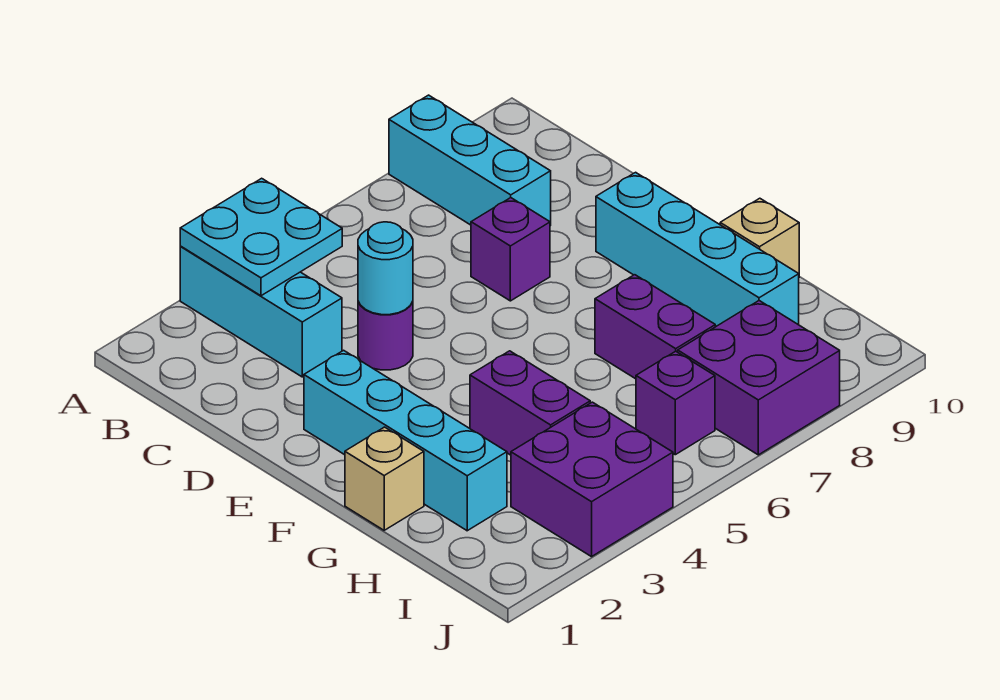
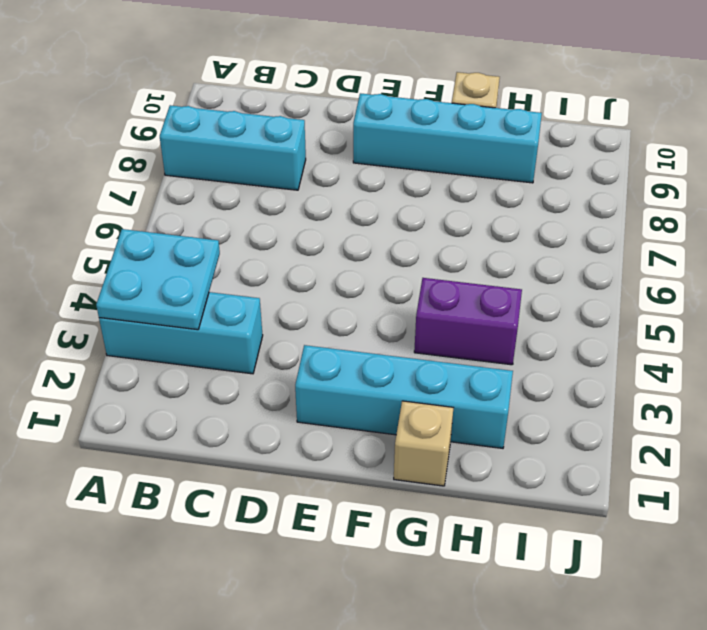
none -> purple 1x1 round brick [358,302,413,370]
none -> purple 1x1 brick [471,198,550,301]
none -> purple 1x2 brick [595,275,715,379]

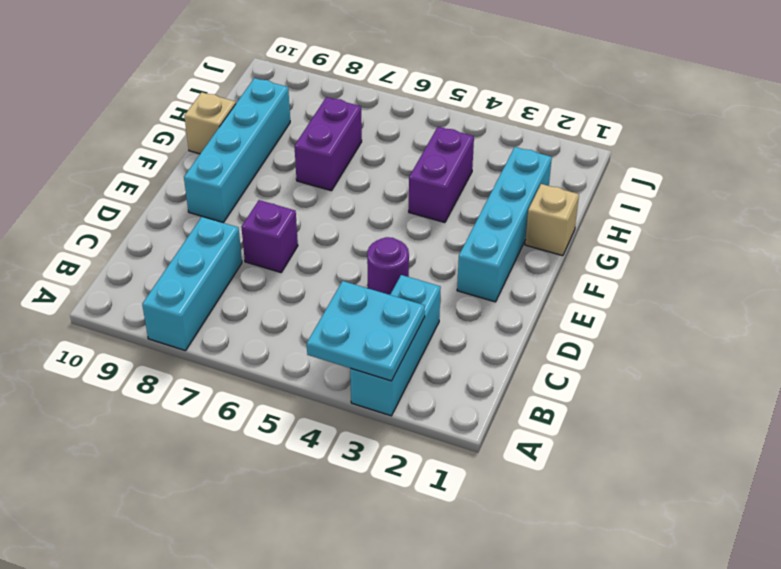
none -> purple 2x2 brick [511,402,673,557]
none -> purple 1x1 brick [636,351,715,455]
none -> purple 2x2 brick [678,301,840,455]

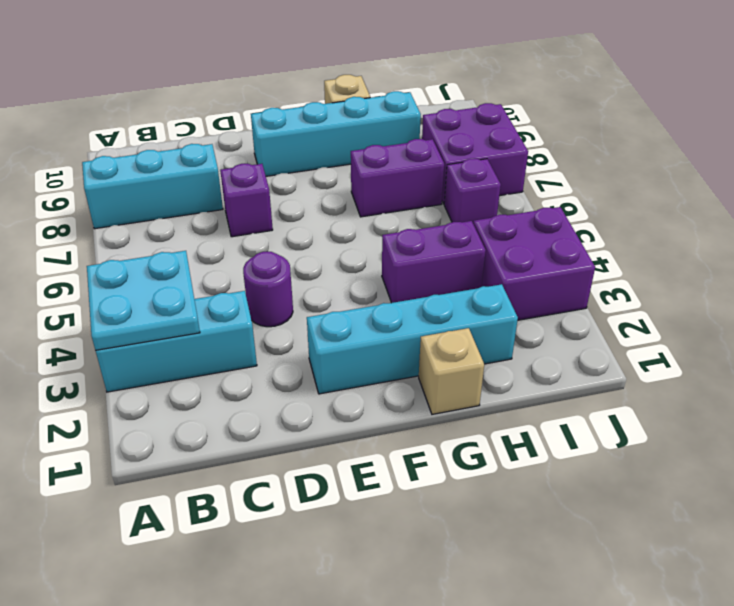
none -> cyan 1x1 round brick [358,222,413,315]

